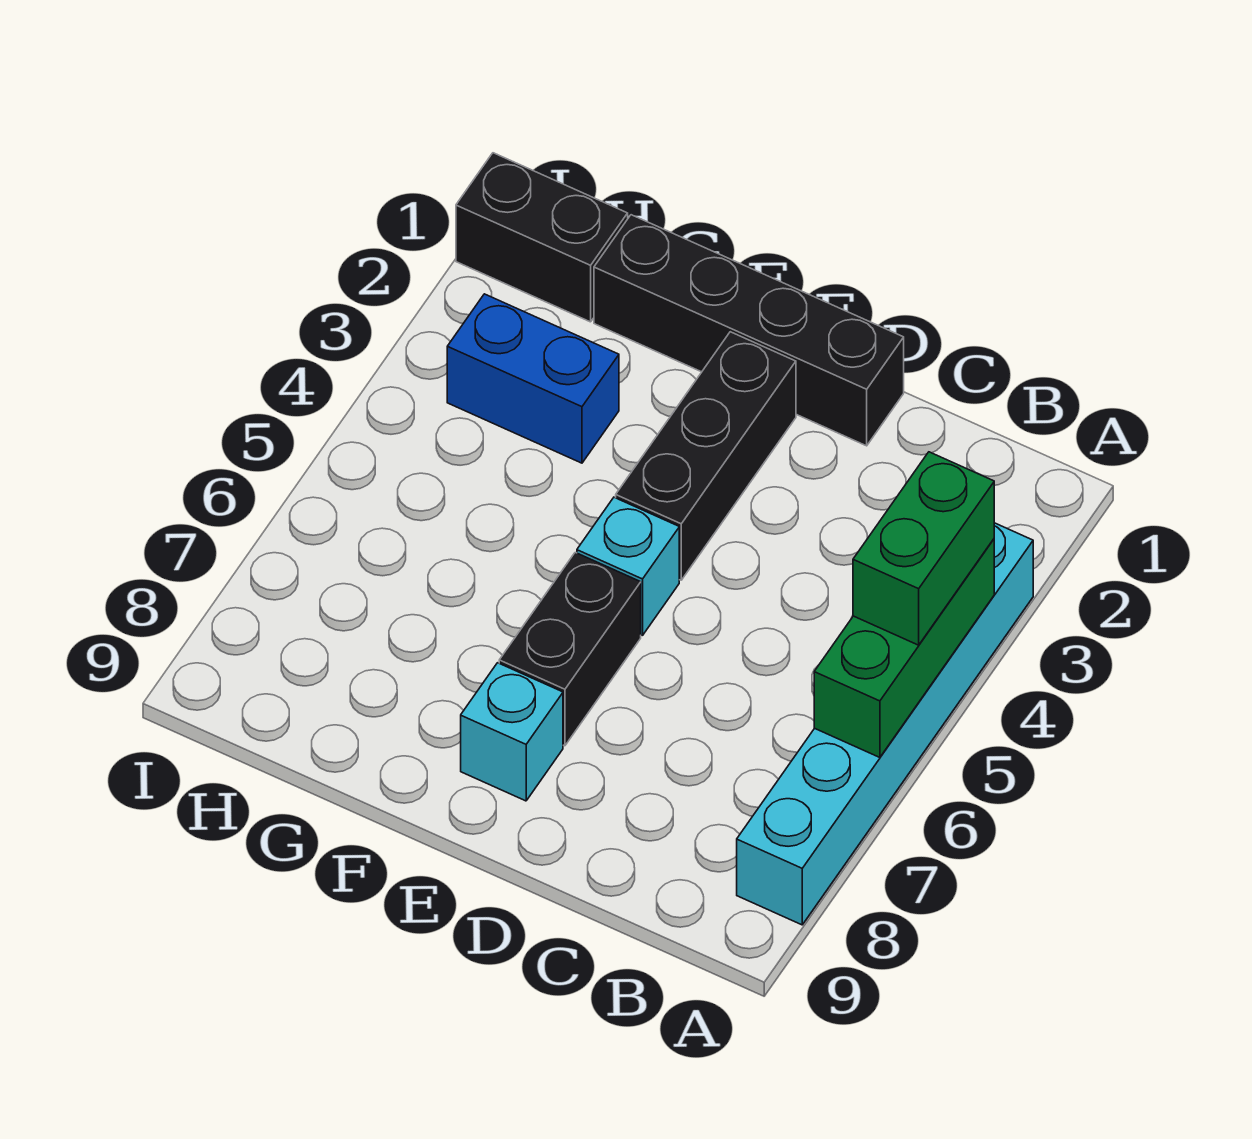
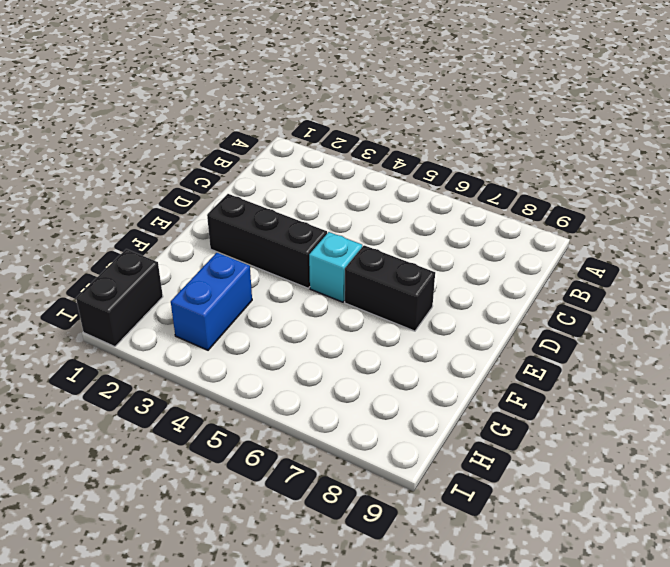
none -> cyan 1x6 brick [737,523,1033,925]
none -> black 1x4 brick [594,215,904,446]

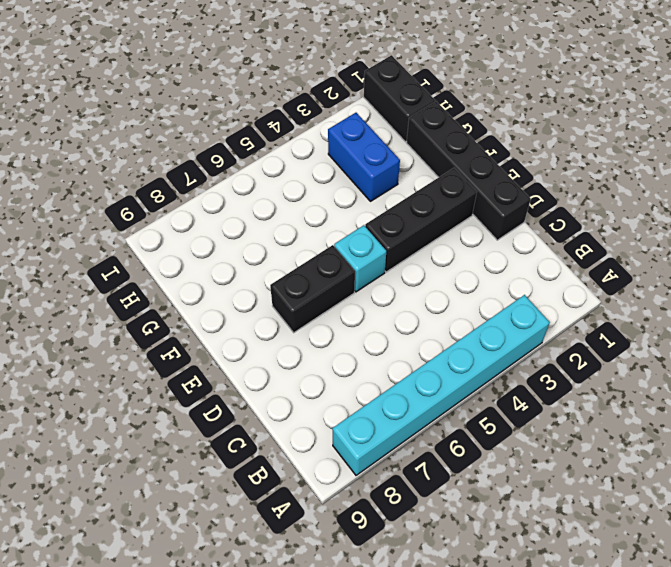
none -> cyan 1x1 brick [461,663,563,801]
none -> green 1x3 brick [814,539,994,757]

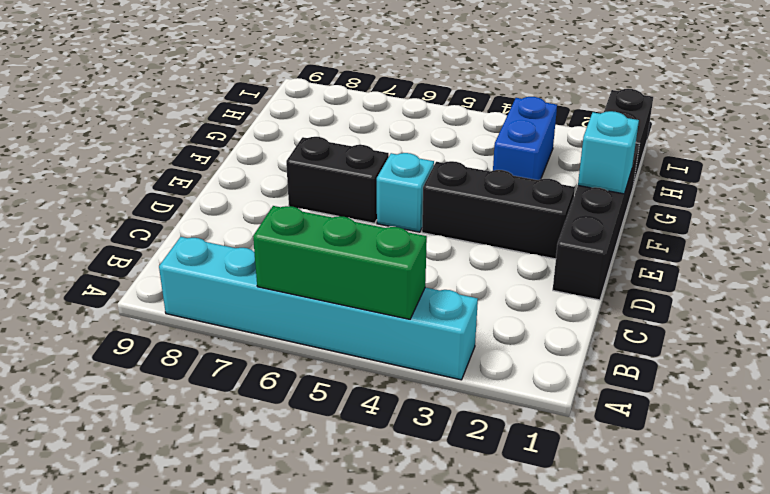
cyan 1x1 brick [578,111,639,194] -> cyan 1x1 brick moved to [461,663,563,801]
none -> green 1x2 brick [853,452,994,645]

